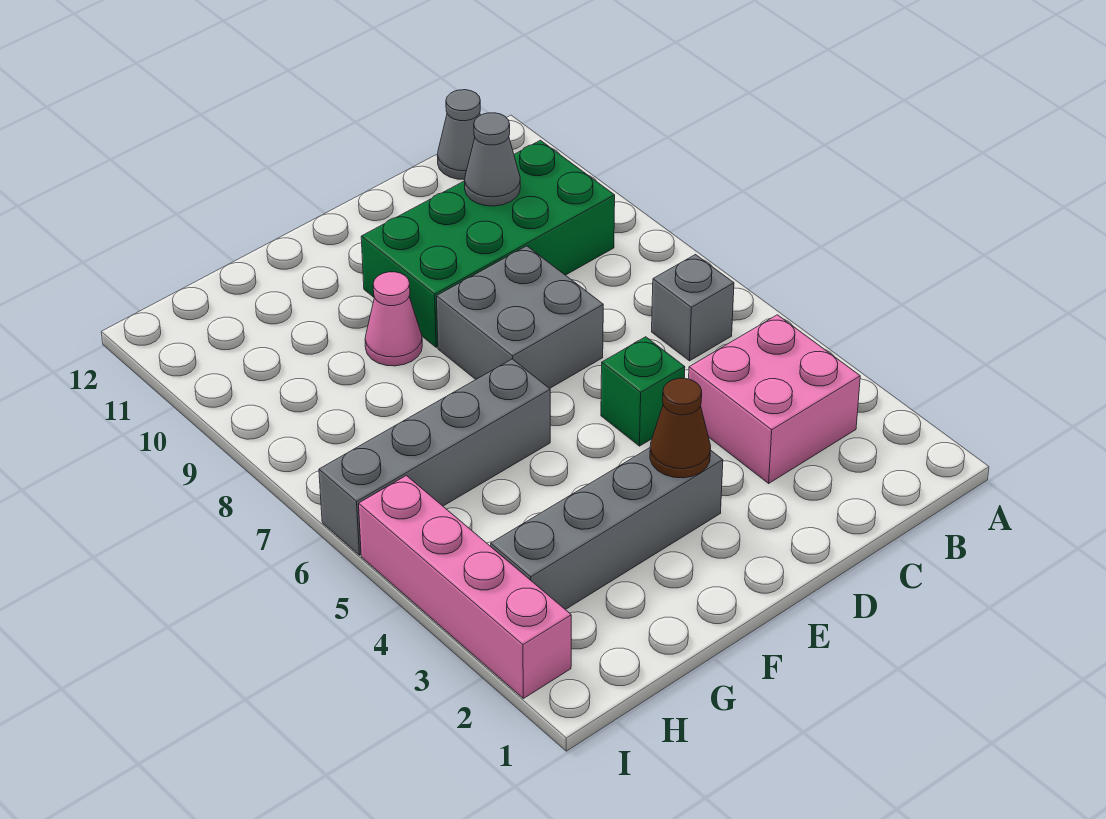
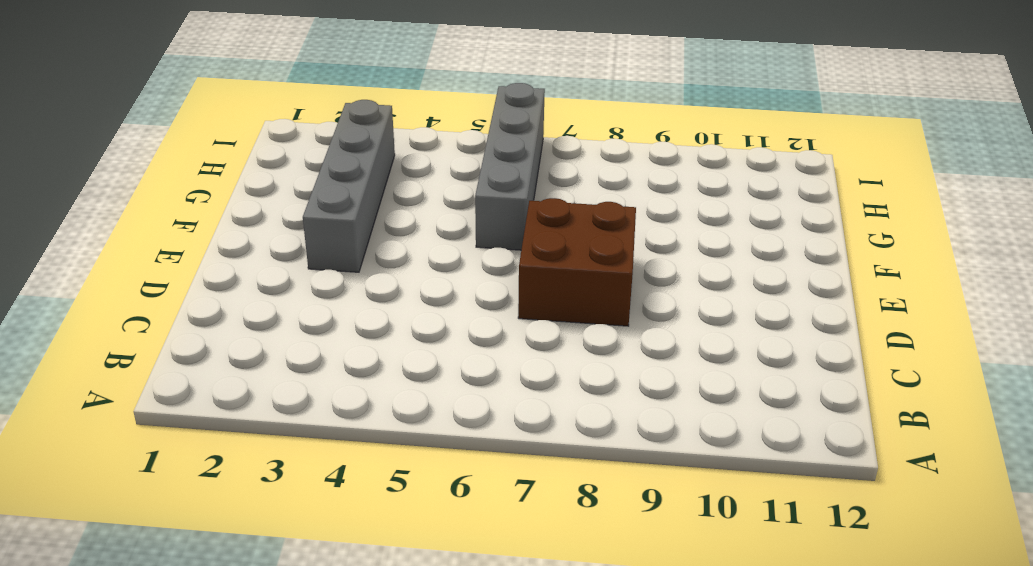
brown 2x2 brick [518,198,636,326] -> grey 2x2 brick [436,246,603,389]
none -> pink 2x2 brick [689,315,860,483]
none -> grey 1x1 brick [652,255,734,361]
none -> green 2x4 brick [361,140,615,347]

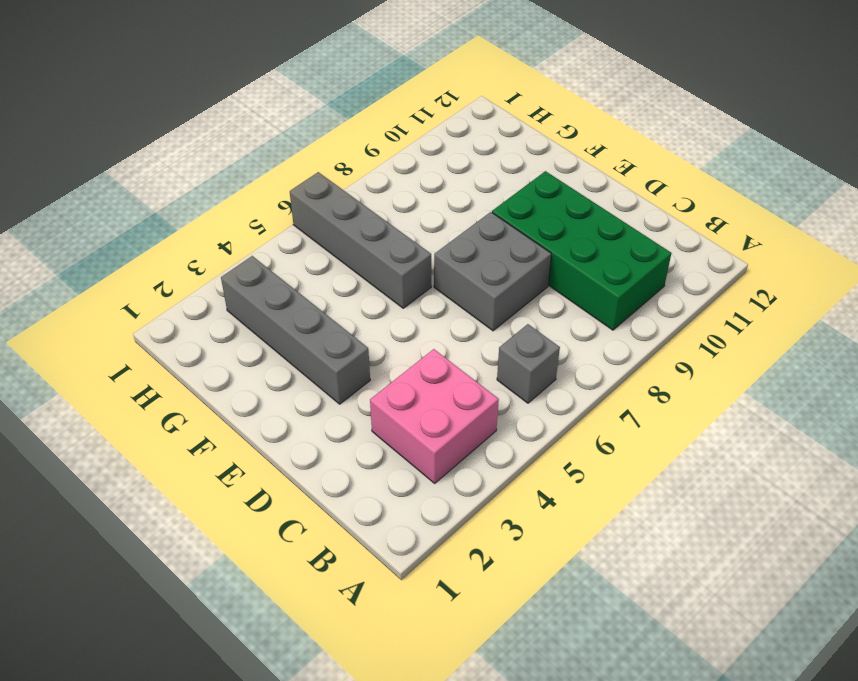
none -> grey 1x1 cone [437,90,480,180]
none -> green 1x1 brick [601,337,685,446]
none -> pink 1x1 cone [365,272,422,366]

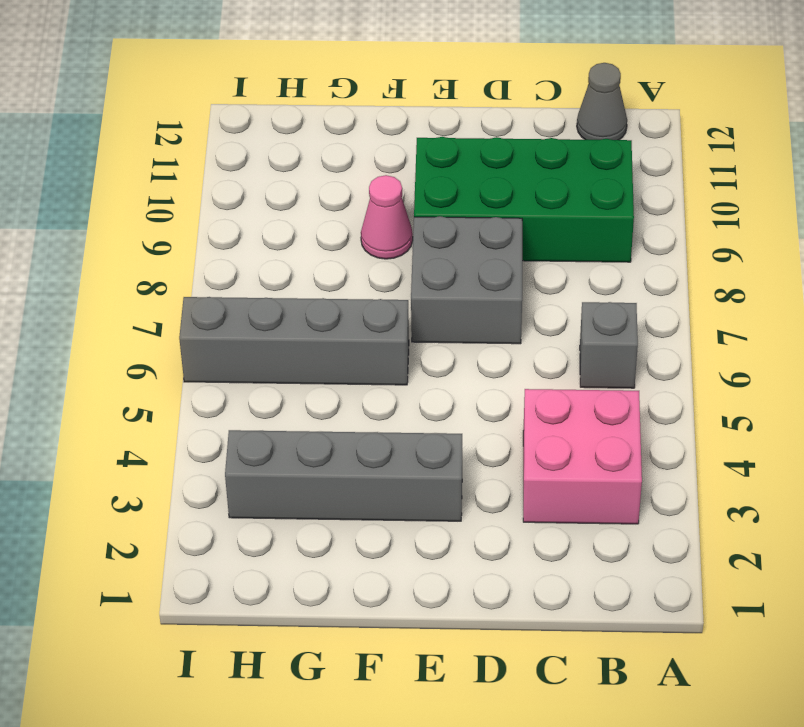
none -> green 1x1 brick [601,337,685,446]
none -> pink 1x4 brick [359,476,571,698]
none -> grey 1x1 cone [465,113,520,206]

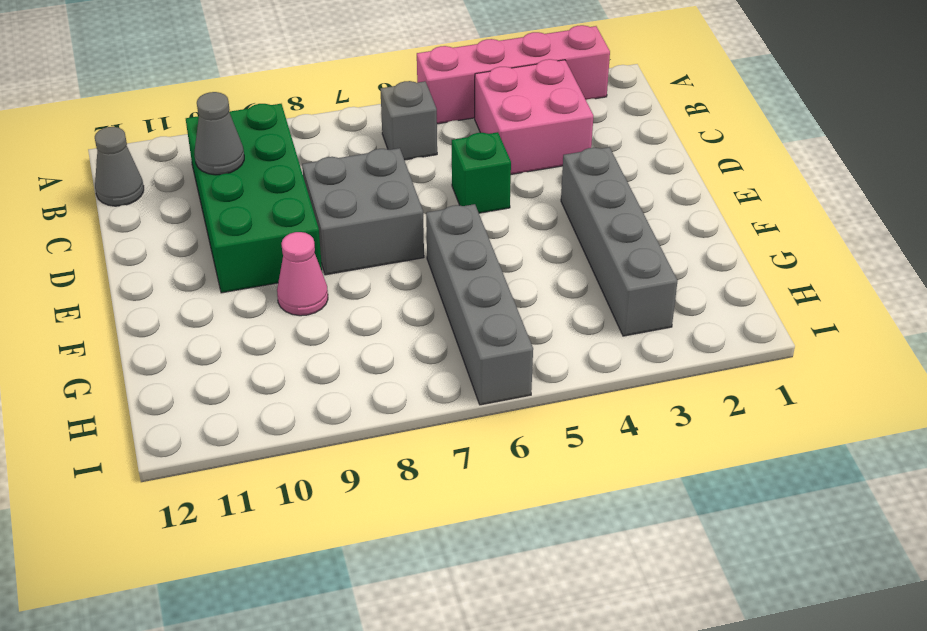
pink 1x4 brick [417,25,610,124] -> pink 1x4 brick moved to [359,476,571,698]
none -> brown 1x1 cone [650,378,711,478]

